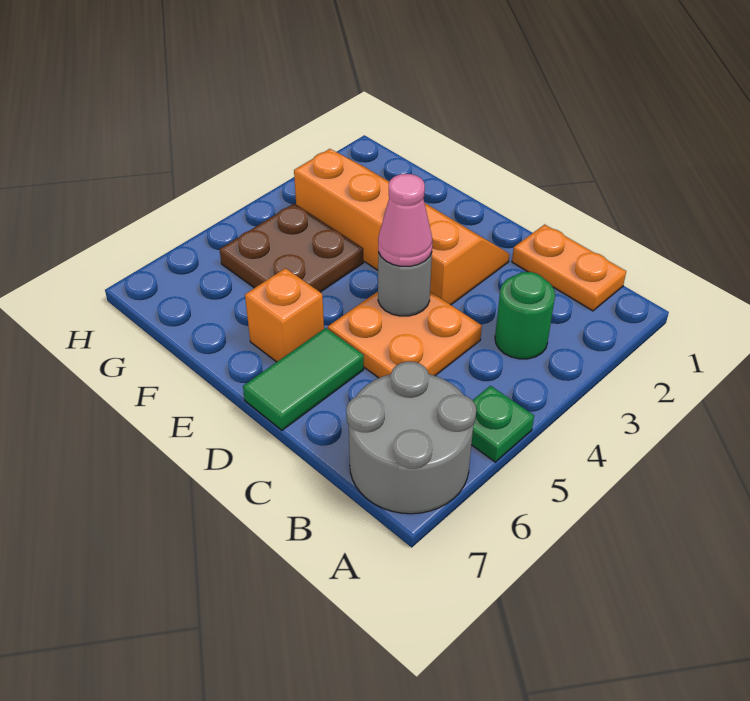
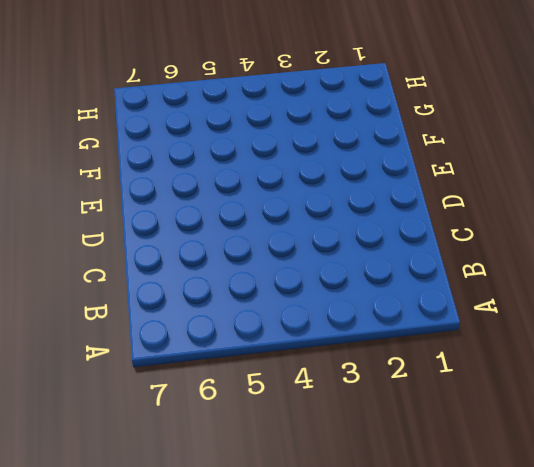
none -> green 1x1 plate [471,386,534,462]
none -> grey 2x2 round brick [346,361,476,514]

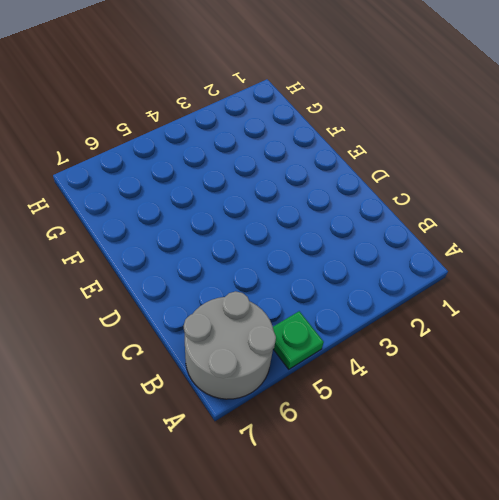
none -> orange 1x2 plate [512,224,626,311]
none -> green 1x1 round brick [495,272,555,359]

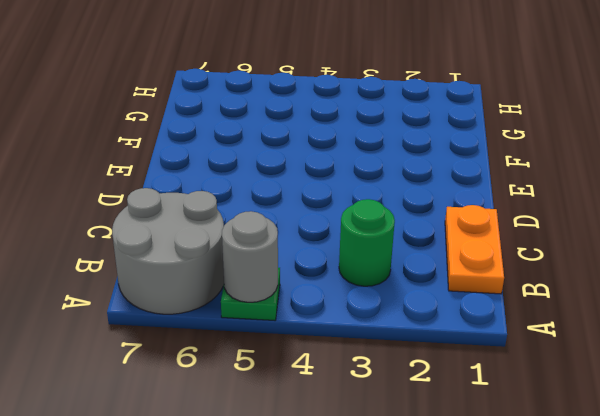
grey 1x1 round brick [222,211,278,302] -> grey 1x1 round brick moved to [378,252,432,316]
none -> orange 2x2 plate [328,292,482,378]
none -> orange 2x4 slope [294,149,509,305]

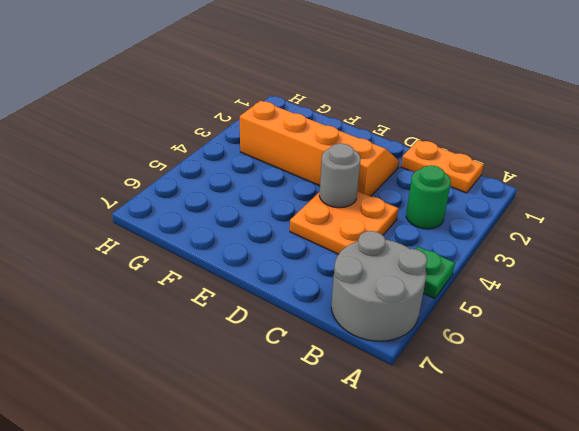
none -> green 1x2 tile [243,328,364,430]
none -> orange 1x1 brick [245,268,324,362]

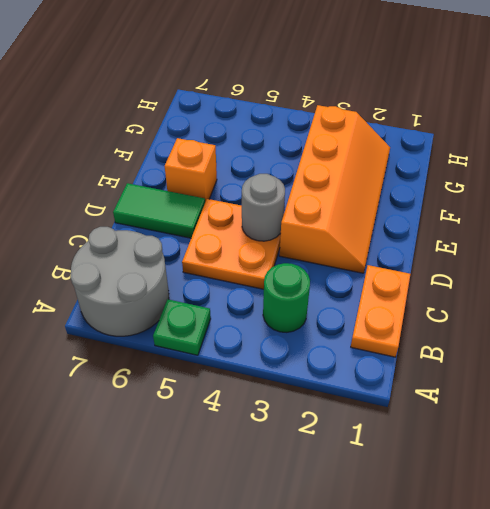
none -> brown 2x2 plate [219,203,363,292]
none -> pink 1x1 cone [378,174,432,266]

